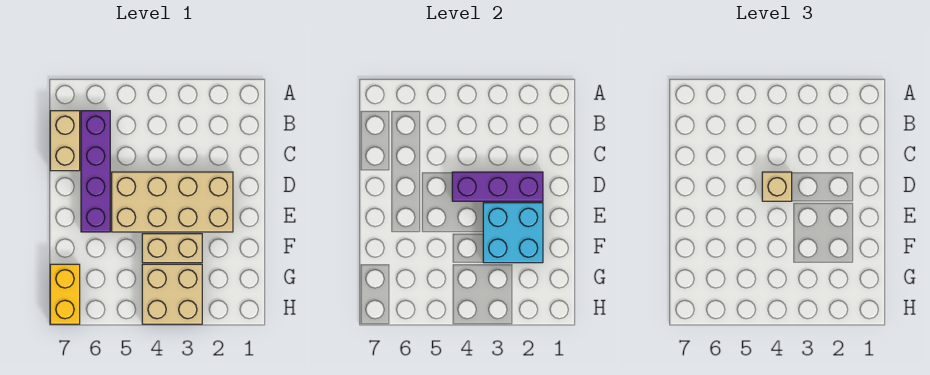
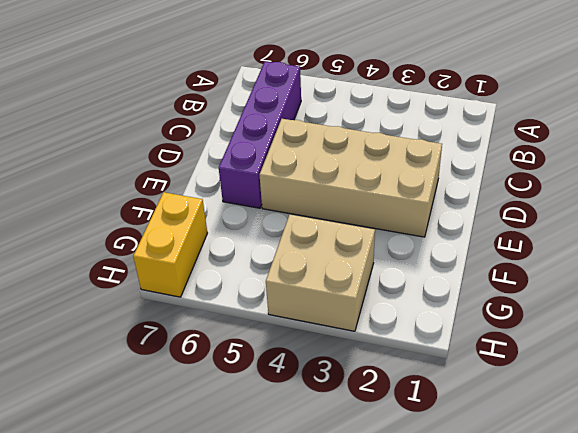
none -> tan 1x2 brick [50,111,80,171]
none -> tan 1x2 brick [142,234,202,263]

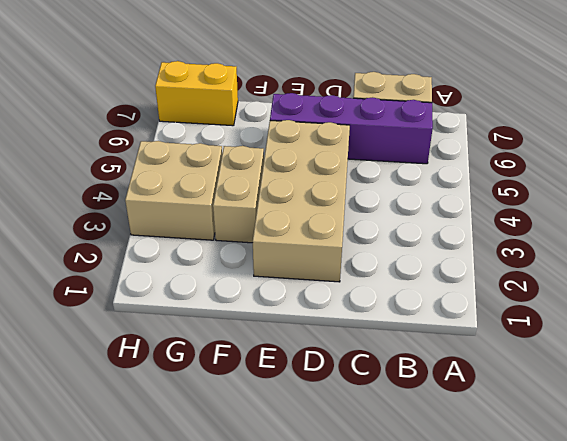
none -> purple 1x3 brick [452,172,543,201]
none -> cyan 2x2 brick [483,203,543,263]

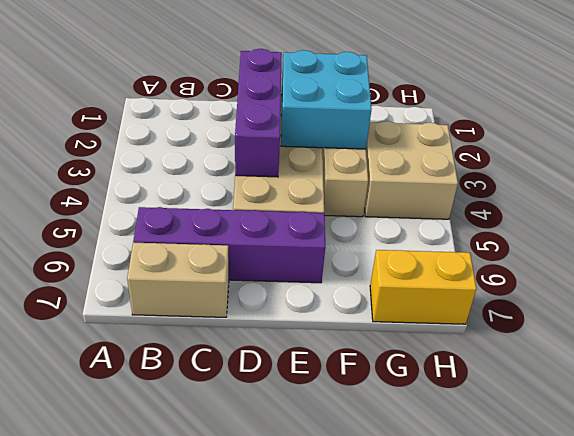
none -> tan 1x1 brick [762,172,792,201]

